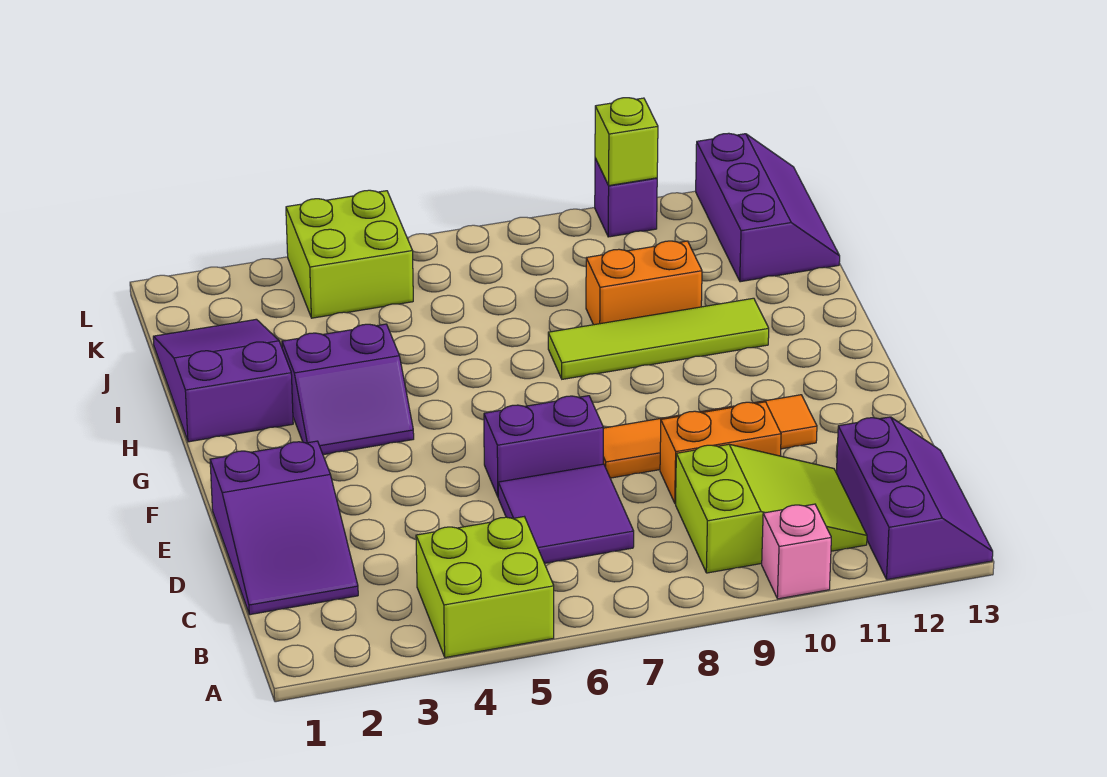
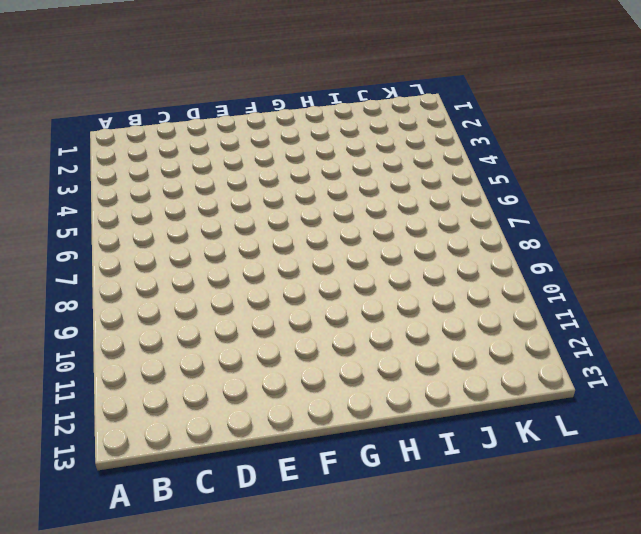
none -> lime 2x2 brick [416,517,554,658]
none -> pink 1x1 brick [762,504,831,599]
none -> purple 2x3 slope [836,417,993,580]

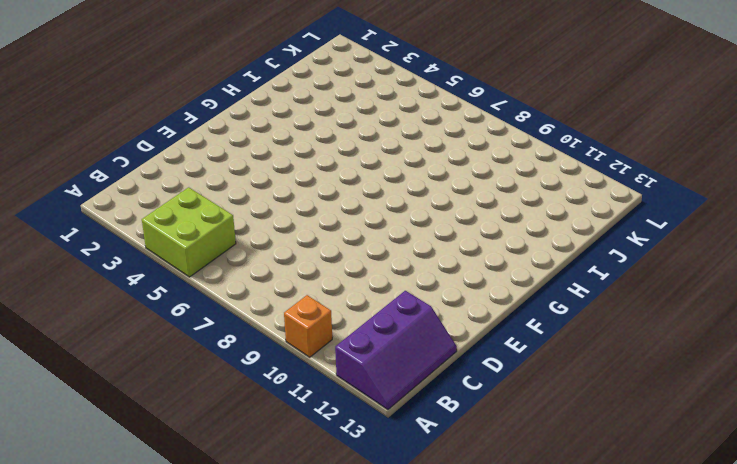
orange 1x1 brick [284,295,332,357] -> pink 1x1 brick [762,504,831,599]
none -> lime 2x3 slope [676,444,867,573]
none -> purple 2x3 slope [210,441,358,615]
none -> purple 2x2 tile [498,464,634,563]

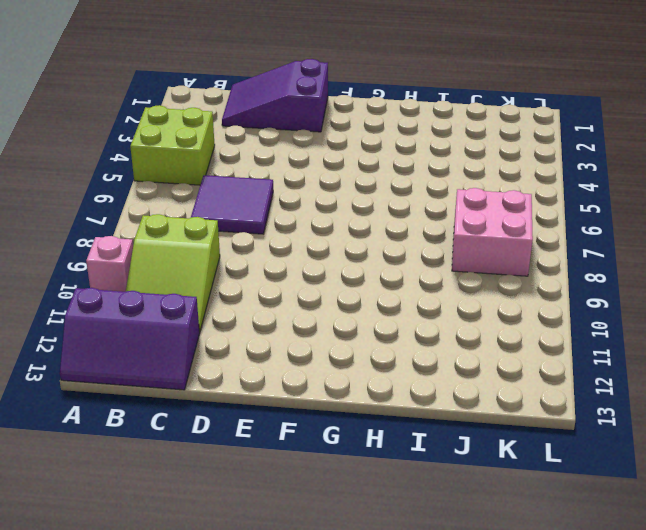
pink 2x2 brick [452,188,533,276] -> none
none -> orange 1x2 brick [660,402,781,504]
none -> purple 1x2 brick [484,396,603,496]
none -> orange 1x4 tile [603,395,817,478]

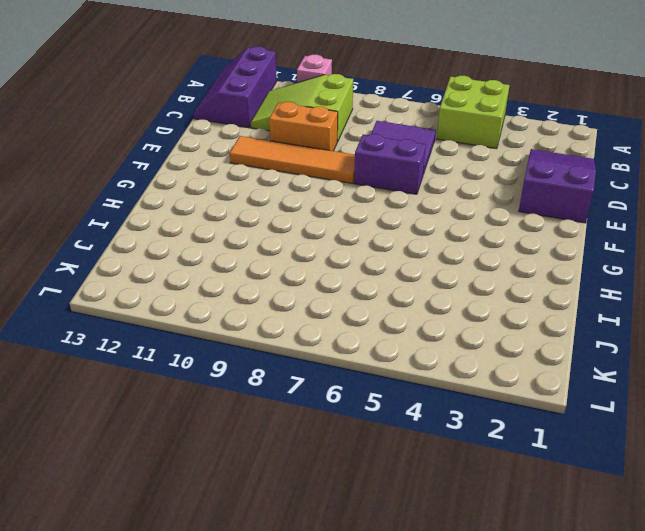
none -> purple 2x2 slope [282,324,414,455]
none -> purple 2x3 slope [153,319,293,442]
none -> lime 1x4 tile [548,298,769,379]

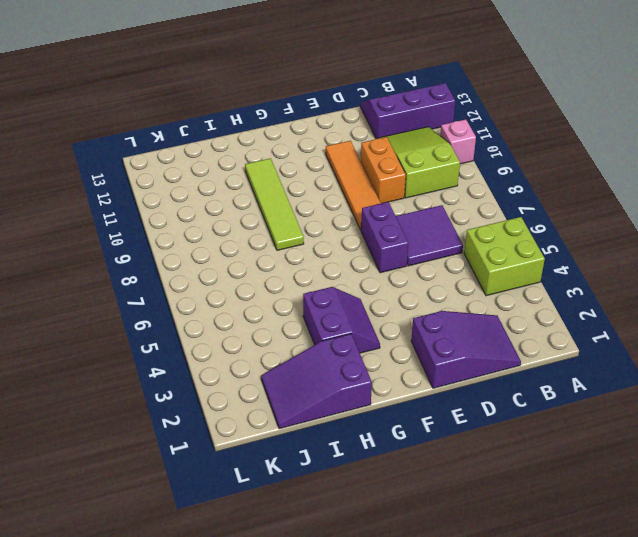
none -> orange 1x2 brick [586,241,702,325]
none -> purple 2x3 slope [696,133,840,282]
none -> lime 2x2 brick [286,190,413,318]

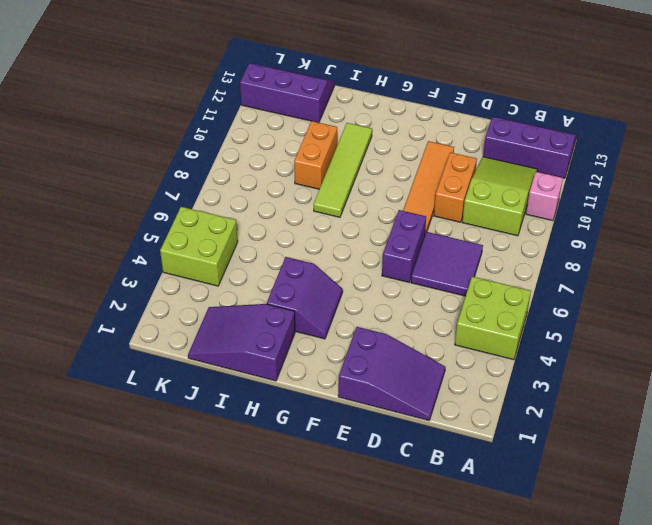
none -> purple 1x1 brick [595,158,657,237]
none -> lime 1x1 brick [595,98,658,186]

